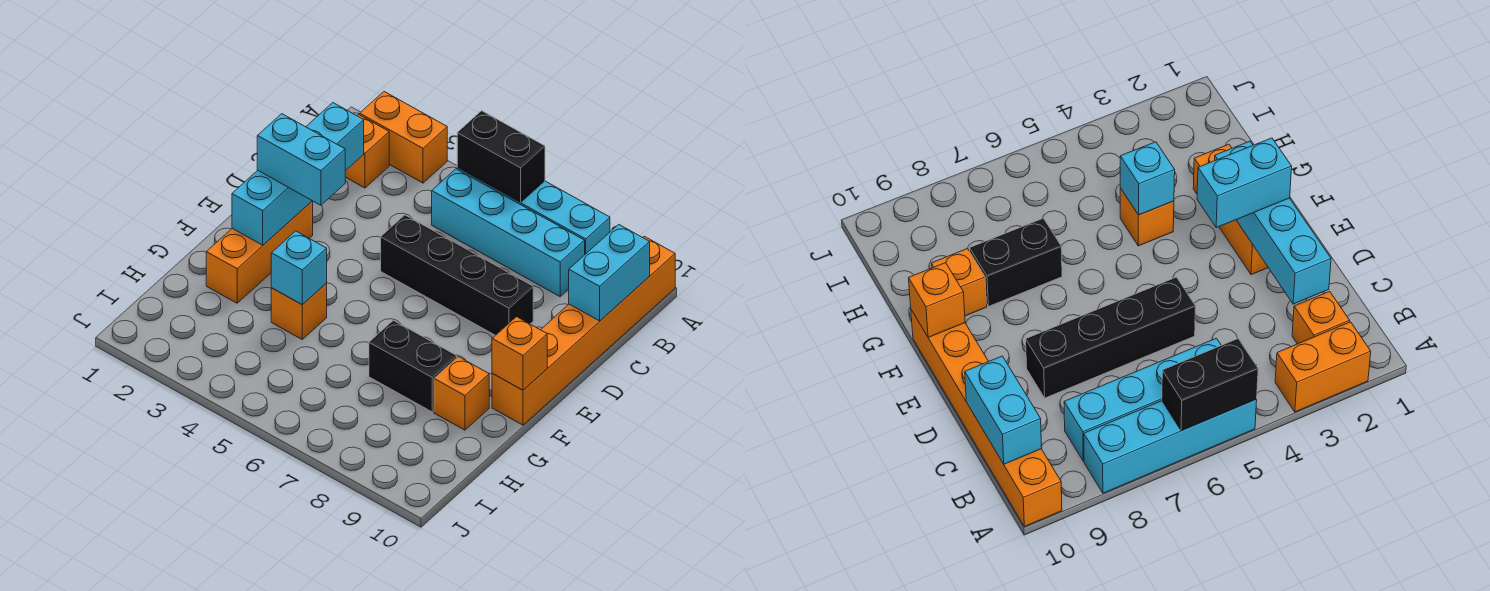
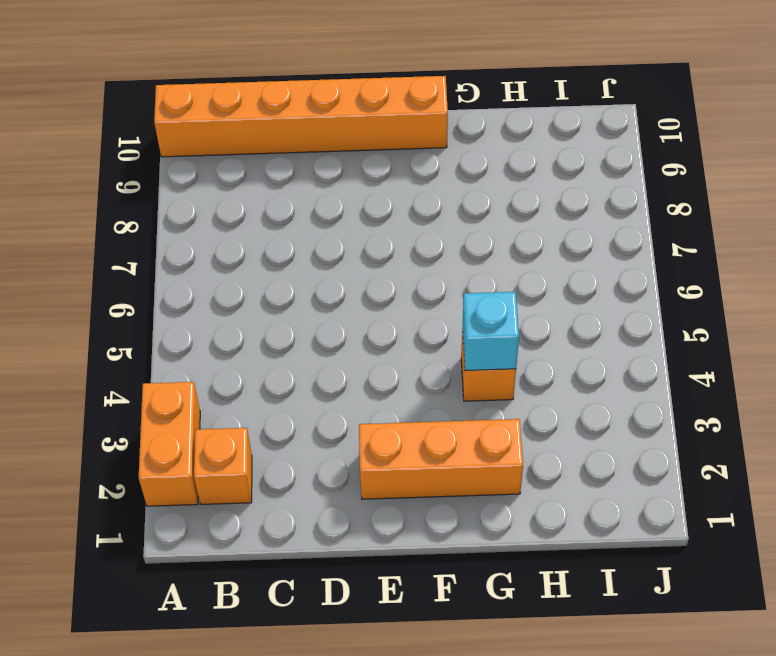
none -> cyan 1x4 brick [457,168,610,254]
none -> cyan 1x4 brick [432,169,585,297]
none -> black 1x4 brick [381,215,533,335]

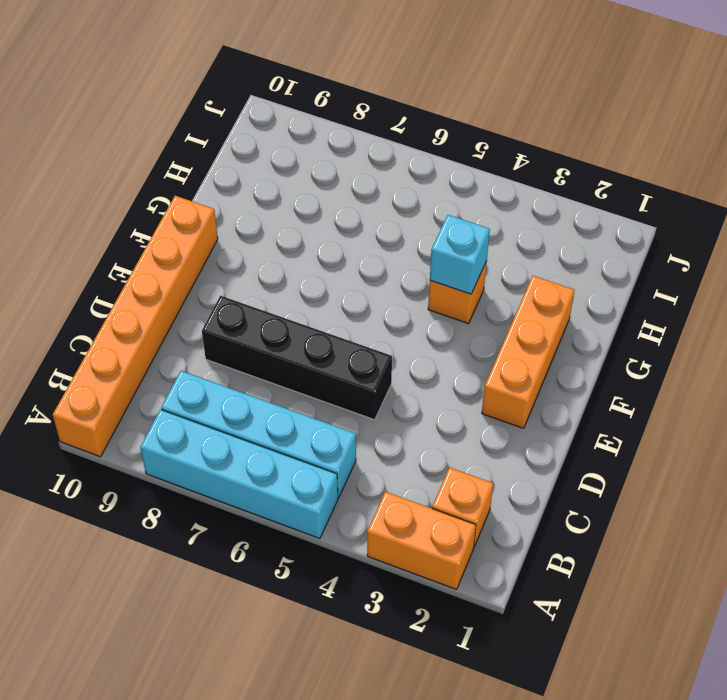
none -> black 1x2 brick [369,320,457,412]
none -> orange 1x1 brick [434,357,489,430]
none -> black 1x2 brick [457,111,545,202]

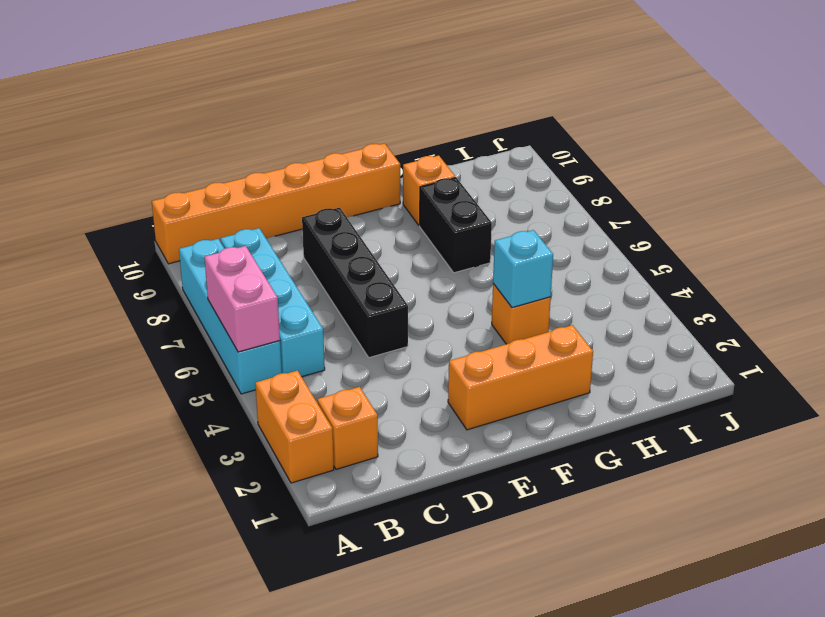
pink 1x2 brick [204,246,280,352] -> black 1x2 brick [457,111,545,202]
none -> cyan 1x2 brick [569,224,650,321]
none -> cyan 1x4 brick [232,103,364,245]
none -> orange 1x1 brick [492,317,547,390]

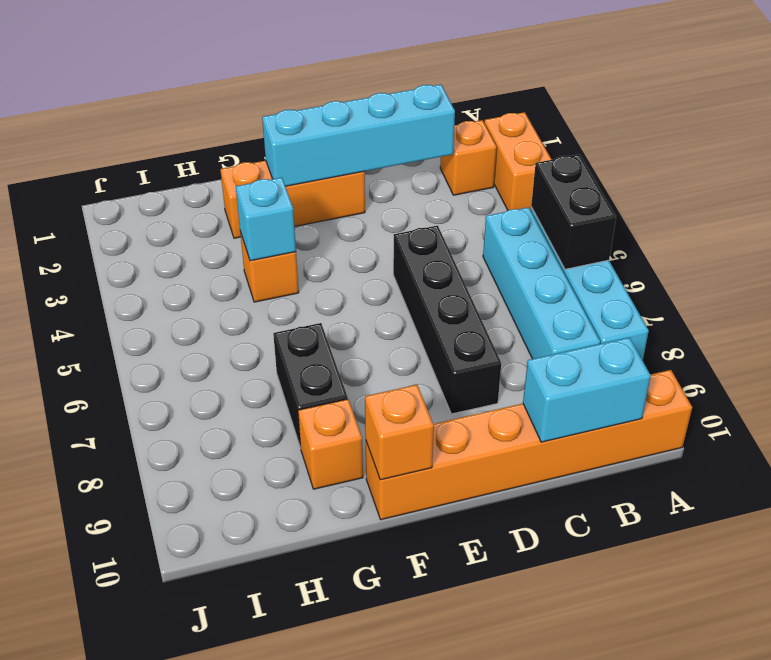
none -> cyan 1x2 brick [257,114,345,205]

